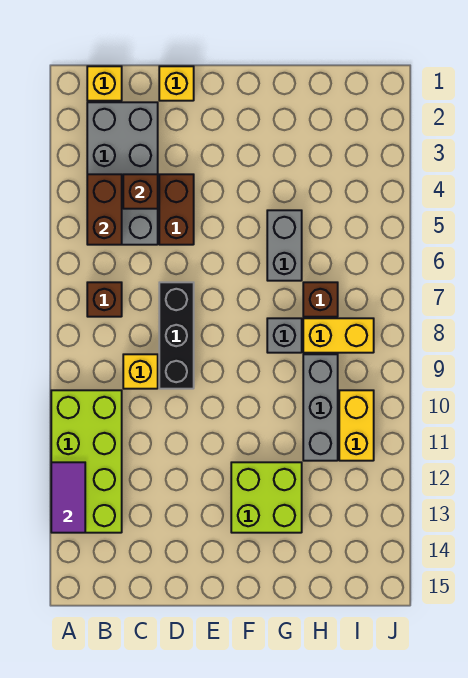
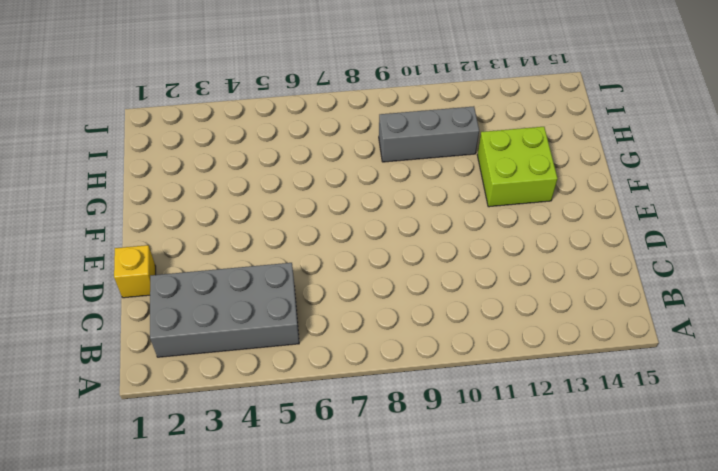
none -> lime 2x4 brick [51,390,122,533]
none -> yellow 1x1 brick [87,66,122,101]
none -> brown 1x1 brick [87,282,122,317]

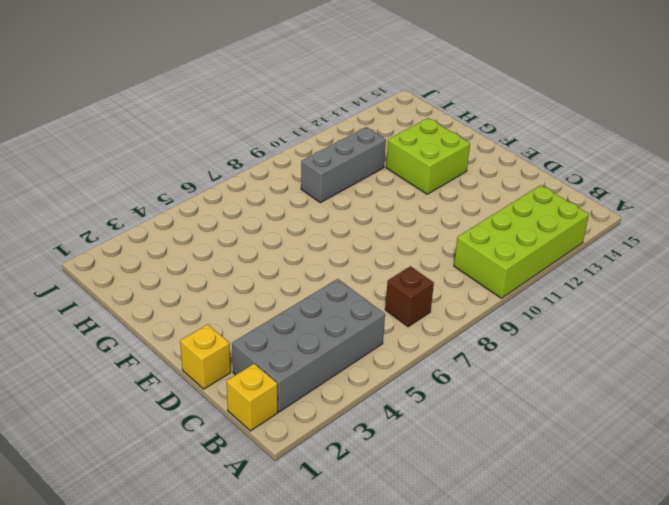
none -> yellow 1x1 brick [123,354,158,389]
none -> brown 1x2 brick [159,174,194,245]
none -> black 1x3 brick [159,282,194,389]

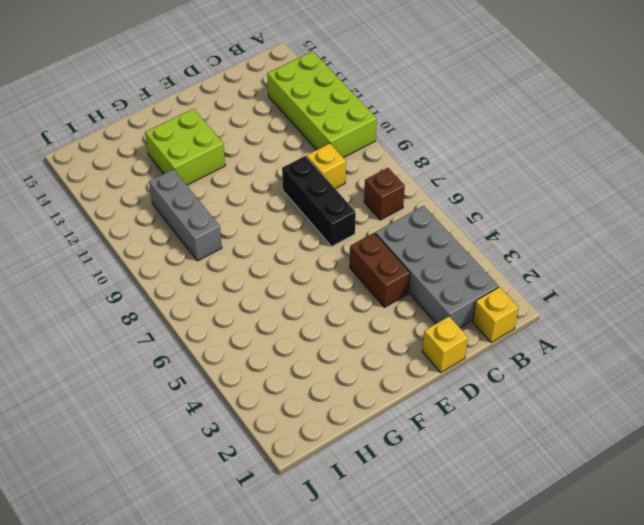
none -> grey 1x2 brick [267,210,302,281]
none -> grey 1x1 brick [267,318,302,353]
none -> brown 1x1 brick [303,282,338,317]

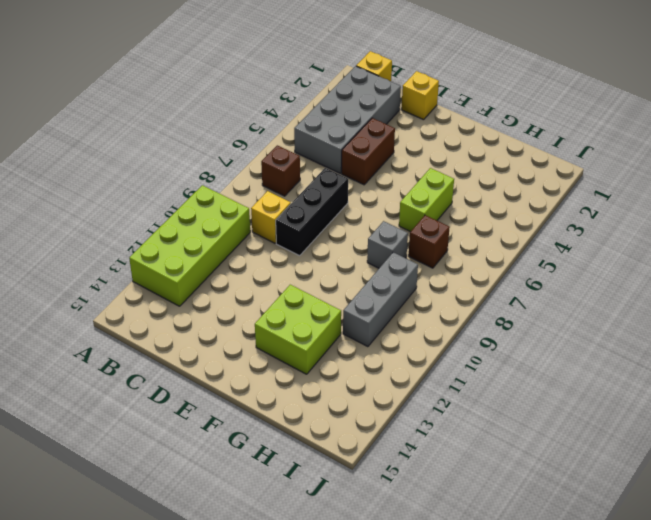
lime 1x2 brick [399,168,454,232] -> grey 1x2 brick [267,210,302,281]
none -> yellow 1x2 brick [303,318,374,353]
none -> yellow 1x2 brick [339,390,374,461]
none -> purple 1x2 tile [51,462,85,533]

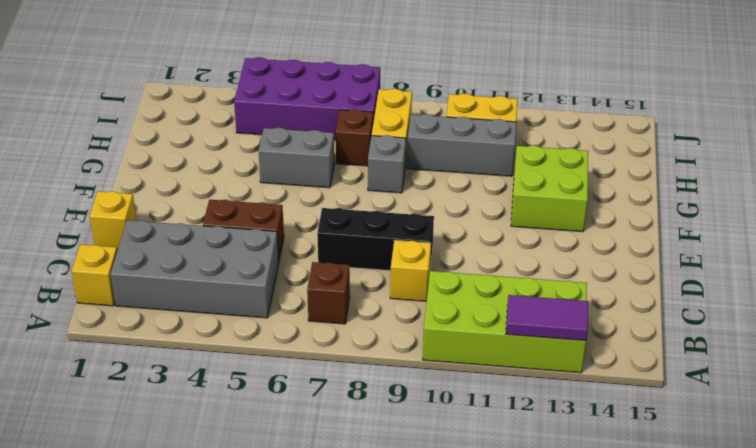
purple 2x4 brick [234,57,380,140] -> none
none -> brown 1x2 brick [87,174,122,245]
none -> brown 1x1 brick [123,174,158,209]

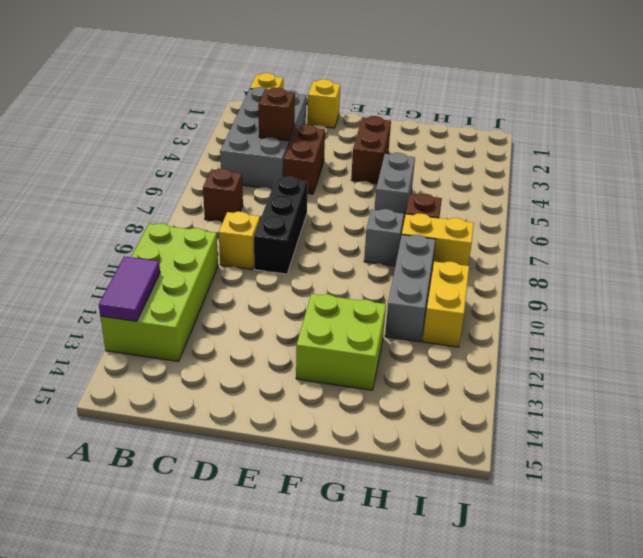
brown 1x2 brick [351,116,391,184] -> brown 1x2 brick moved to [87,174,122,245]

